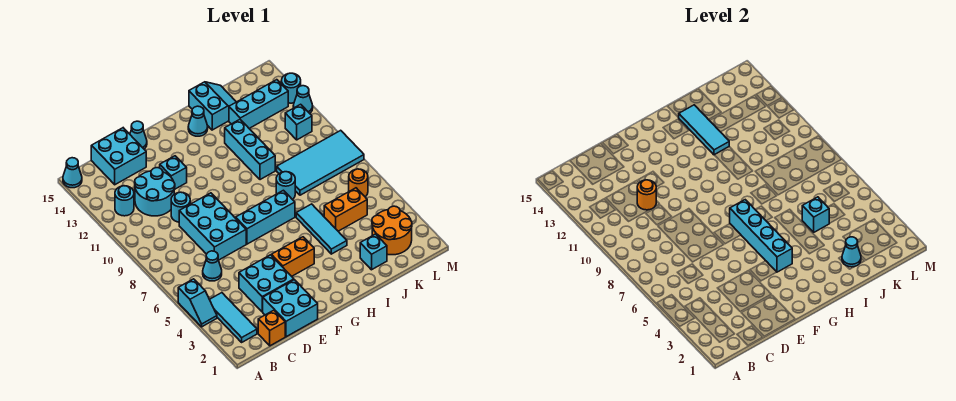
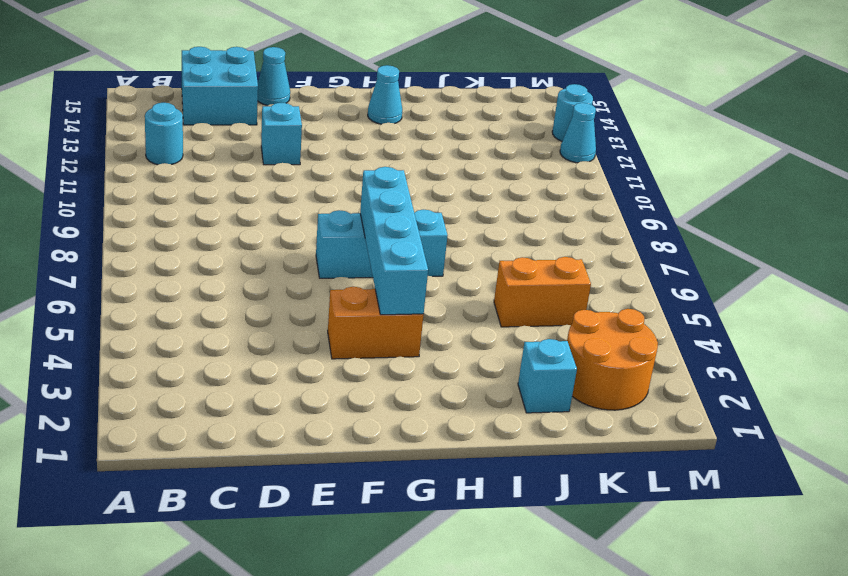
none -> cyan 1x2 slope [178,279,217,327]
none -> cyan 1x1 cone [63,158,82,188]
none -> cyan 1x3 tile [210,293,257,342]
none -> orange 1x1 brick [258,310,285,346]

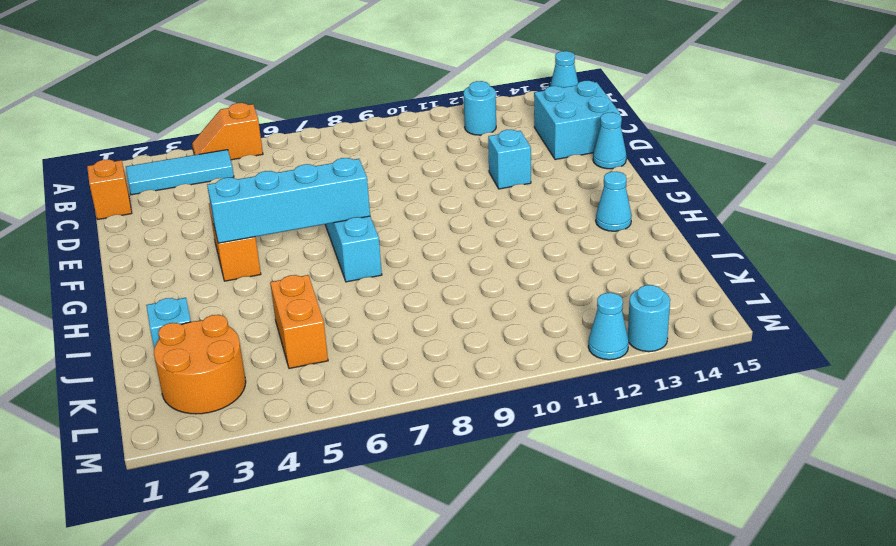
orange 1x2 slope [192,103,263,160] -> cyan 1x2 slope [178,279,217,327]
none -> cyan 1x1 cone [203,251,222,281]
none -> cyan 2x2 round brick [135,168,175,216]
none -> cyan 2x2 brick [263,280,318,337]
none -> cyan 2x2 brick [239,255,294,312]

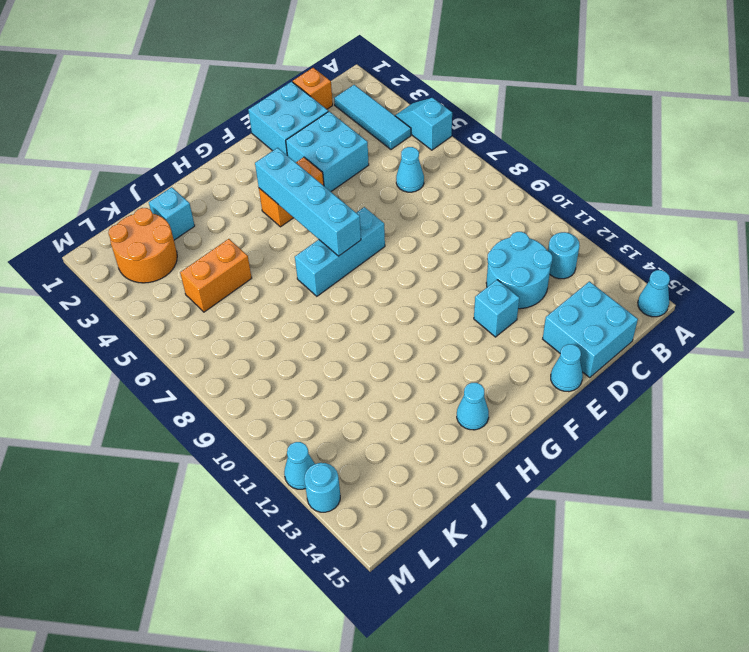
none -> cyan 2x3 brick [179,193,246,260]
none -> cyan 1x1 round brick [171,192,190,222]
none -> cyan 1x3 tile [296,204,347,254]
none -> cyan 1x1 round brick [276,172,295,200]

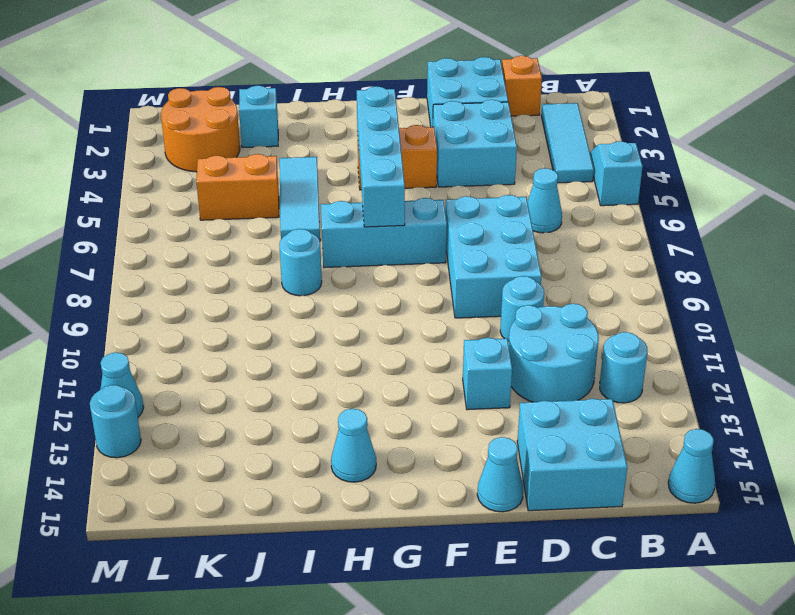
none -> cyan 1x3 brick [225,119,275,180]
none -> cyan 2x2 slope [189,82,236,130]
none -> cyan 2x4 tile [277,130,364,195]
none -> cyan 1x3 brick [229,80,288,128]

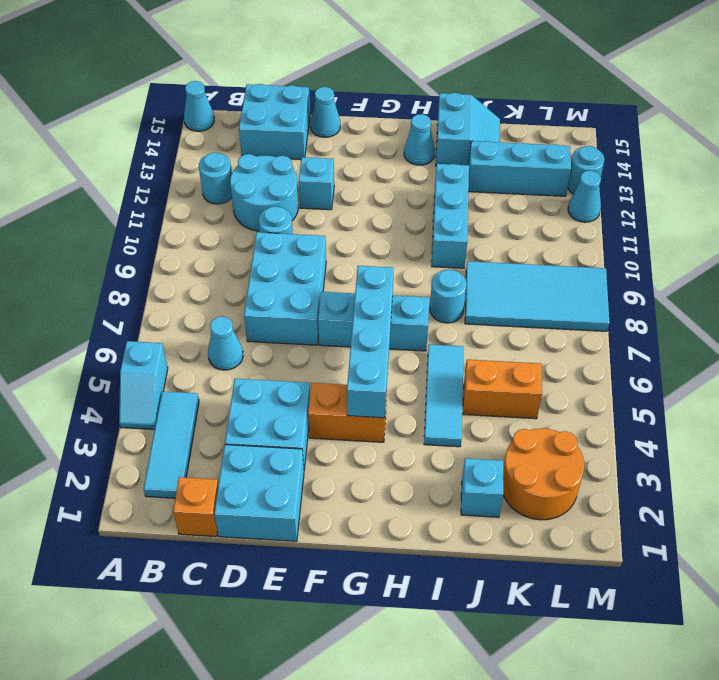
none -> orange 1x1 round brick [349,169,368,197]
none -> cyan 1x1 brick [285,104,312,140]
none -> orange 1x1 round brick [637,180,656,210]
none -> cyan 1x3 tile [679,105,729,155]

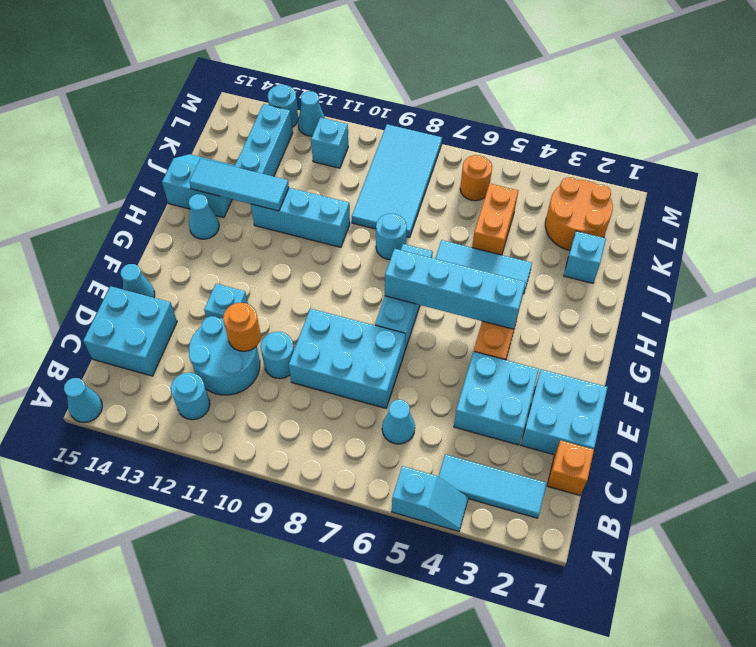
none -> cyan 1x1 cone [842,237,861,267]
none -> cyan 1x1 brick [802,197,829,232]

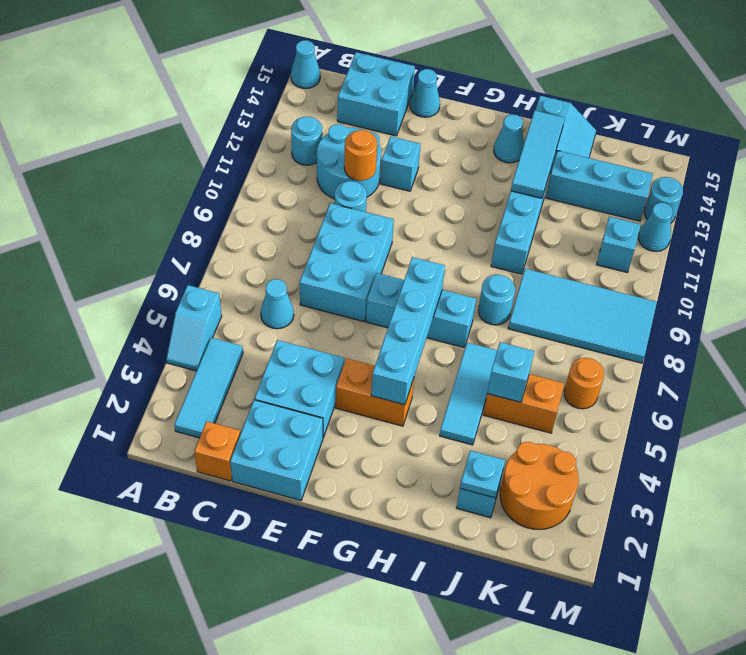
cyan 1x1 plate [460,451,505,498] -> cyan 1x1 cone [842,237,861,267]

